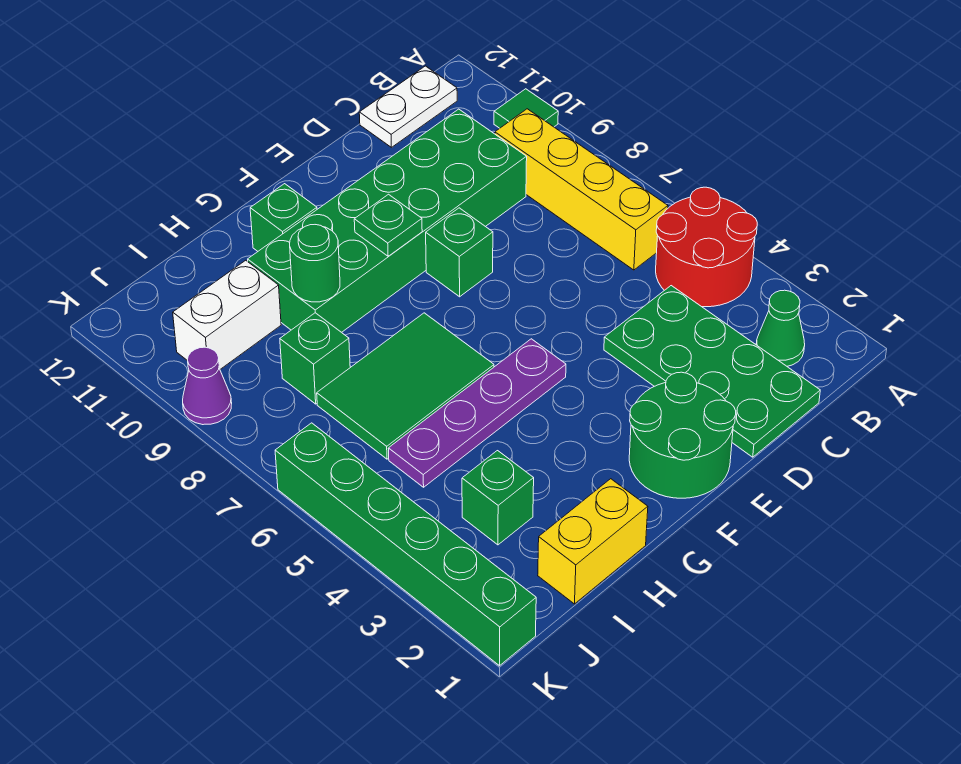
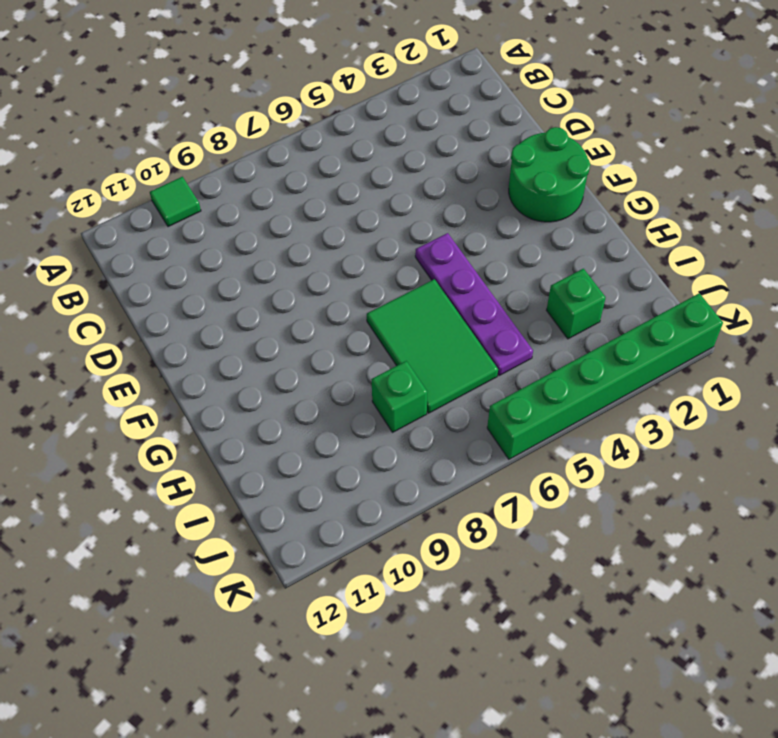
none -> red 2x2 round brick [656,187,757,307]
none -> green 1x1 cone [756,290,805,366]
none -> yellow 1x4 brick [495,109,668,270]

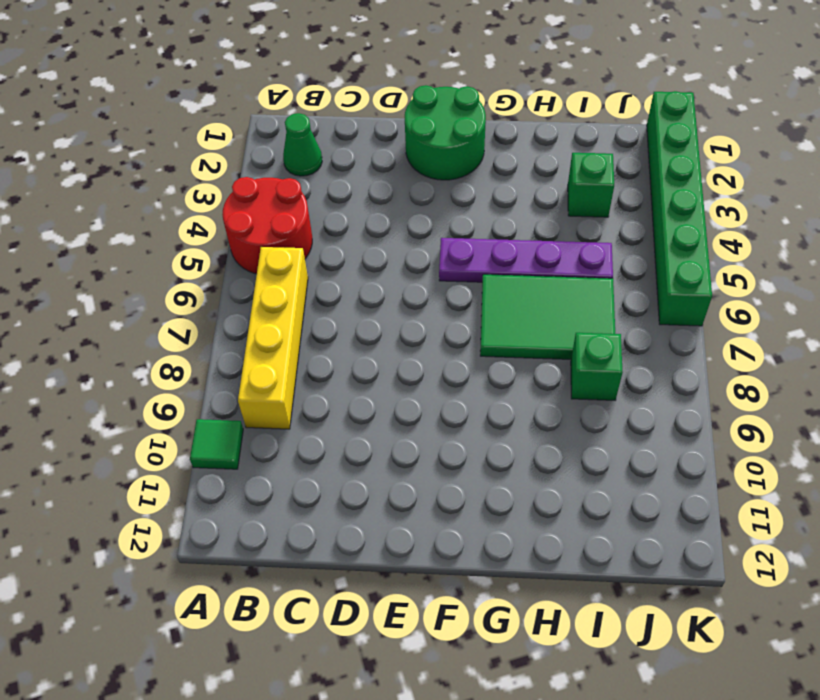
none -> white 1x2 plate [359,66,457,147]
none -> green 2x4 plate [604,286,820,457]
none -> green 2x6 brick [248,109,527,332]

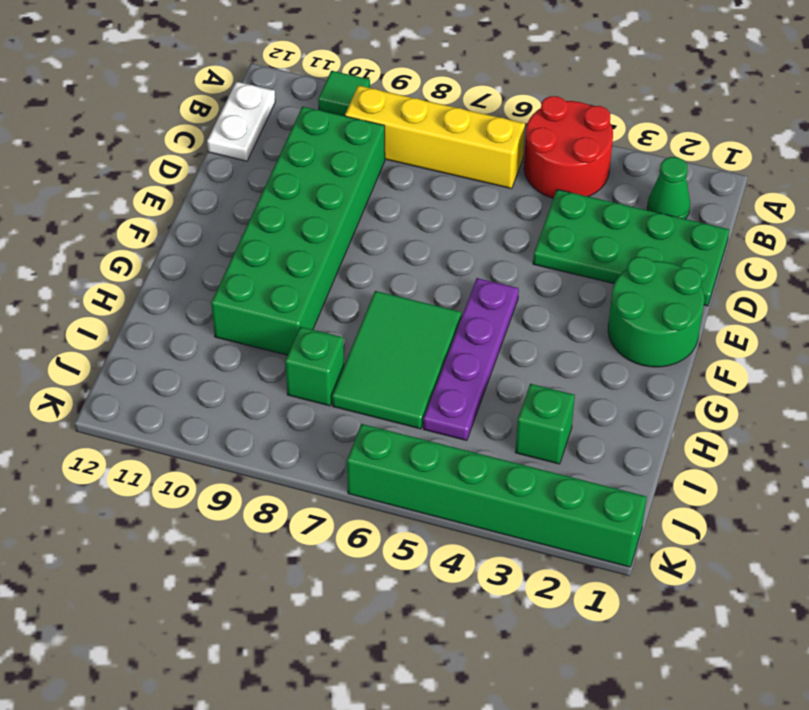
none -> green 1x1 brick [426,208,493,297]
none -> green 1x1 brick [250,184,317,251]
none -> yellow 1x2 brick [538,479,648,604]

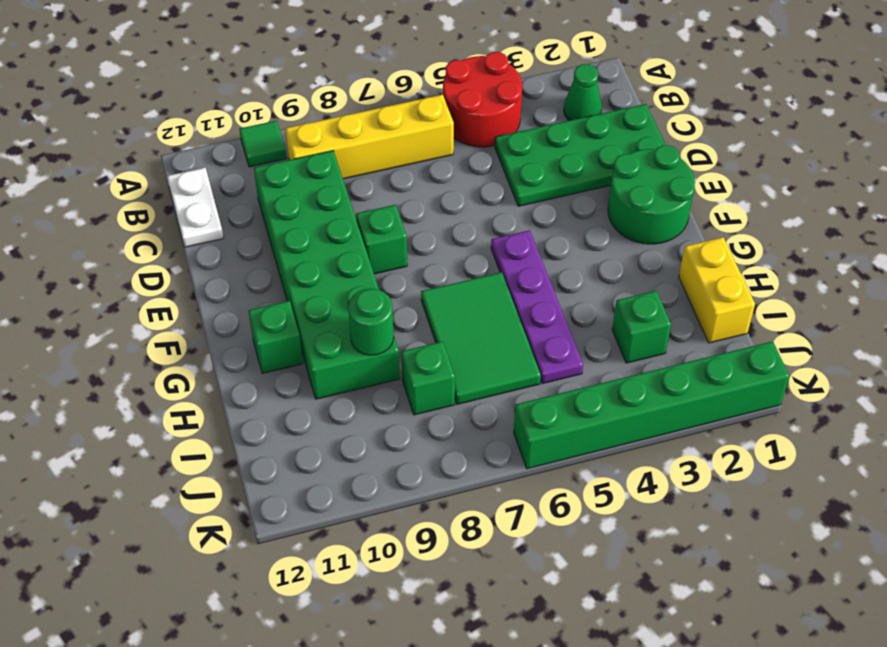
none -> white 1x2 brick [173,260,281,369]
none -> purple 1x1 cone [183,347,232,425]
none -> green 1x1 plate [354,194,422,256]

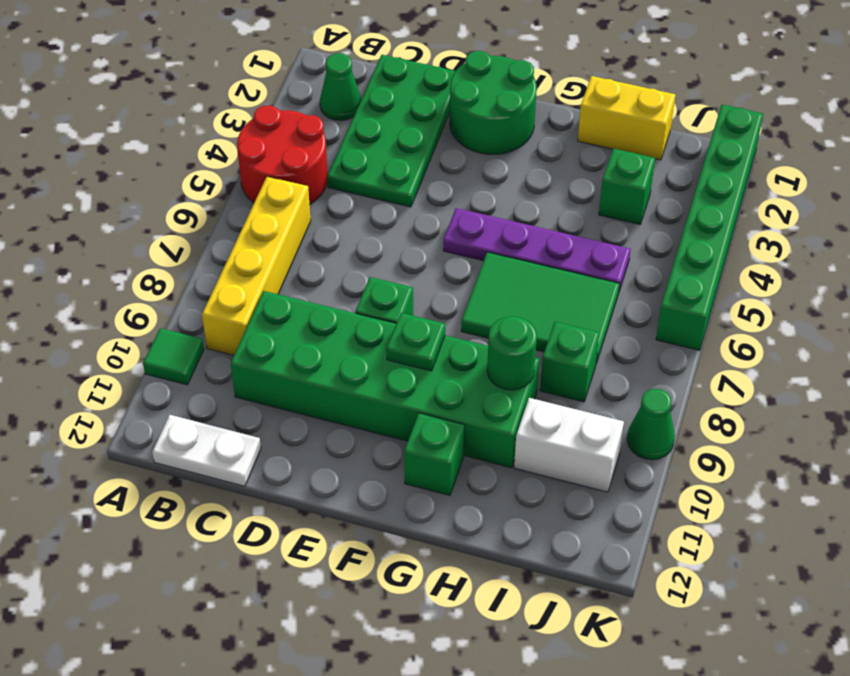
green 1x1 cone [627,389,675,460] -> purple 1x1 cone [183,347,232,425]

